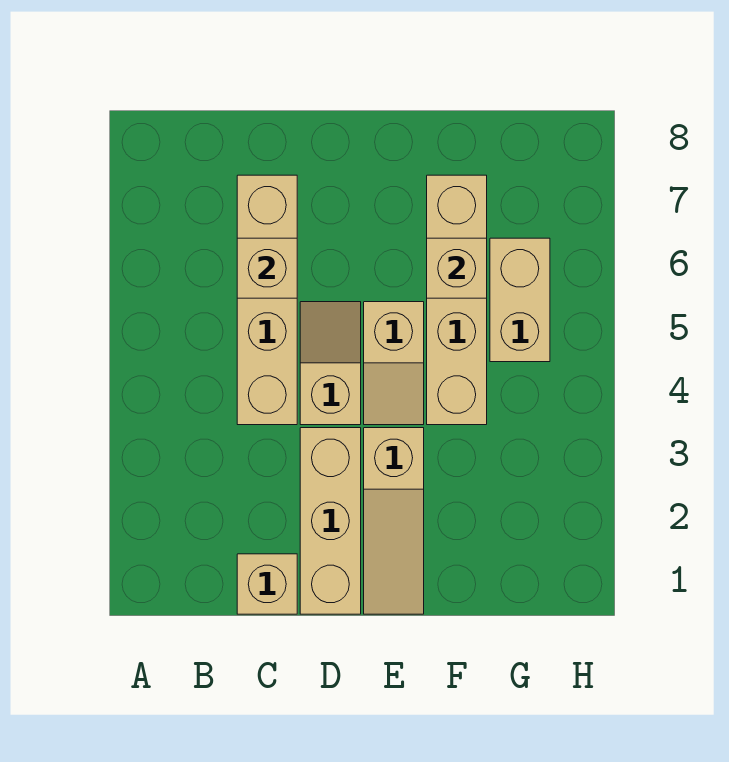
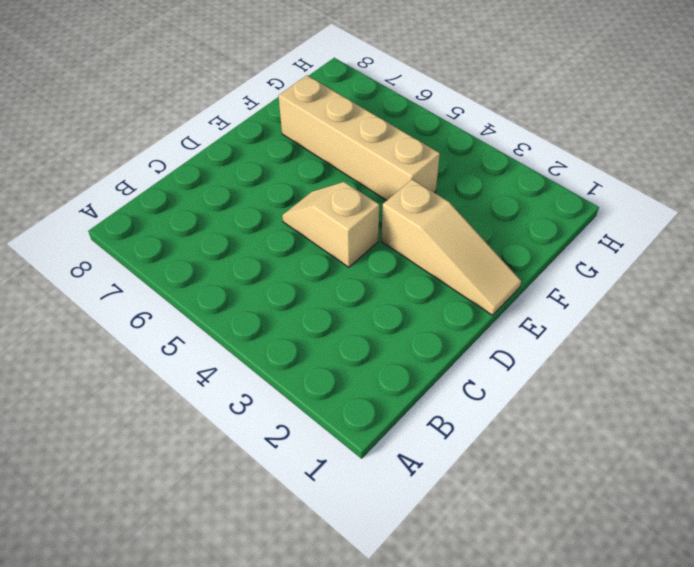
none -> tan 1x1 brick [237,554,297,614]
none -> tan 1x4 brick [237,175,297,425]

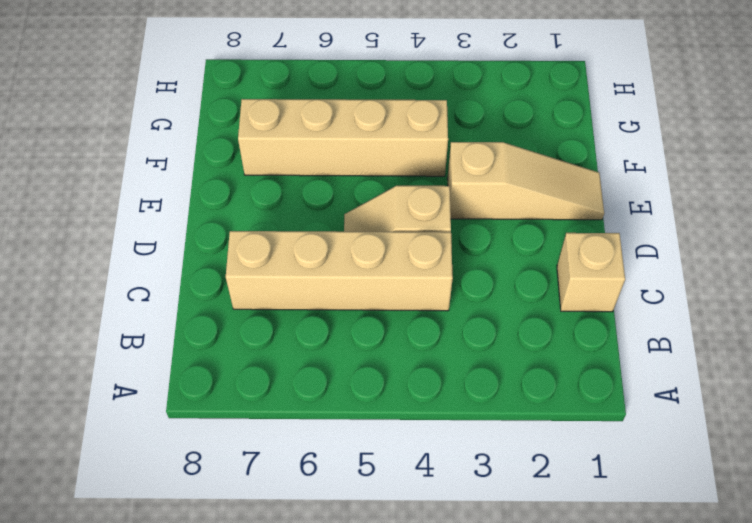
none -> tan 1x3 brick [300,428,361,614]
none -> tan 1x2 slope [364,302,424,425]

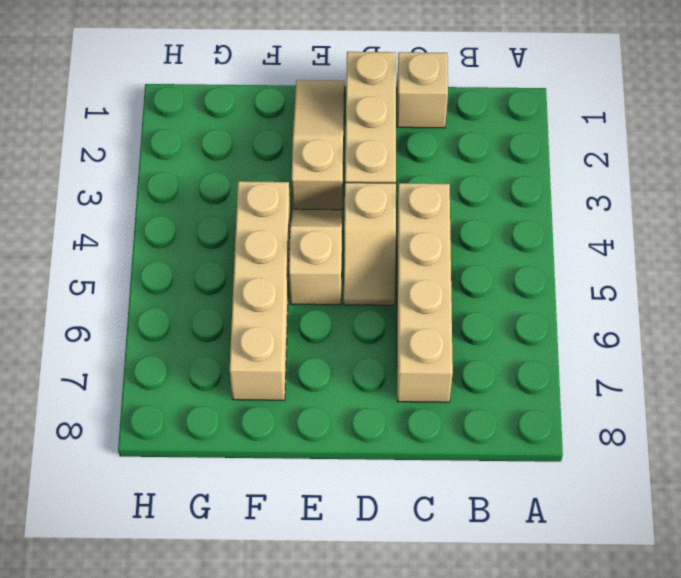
none -> tan 1x2 brick [490,238,550,362]
none -> tan 1x1 brick [237,238,297,298]

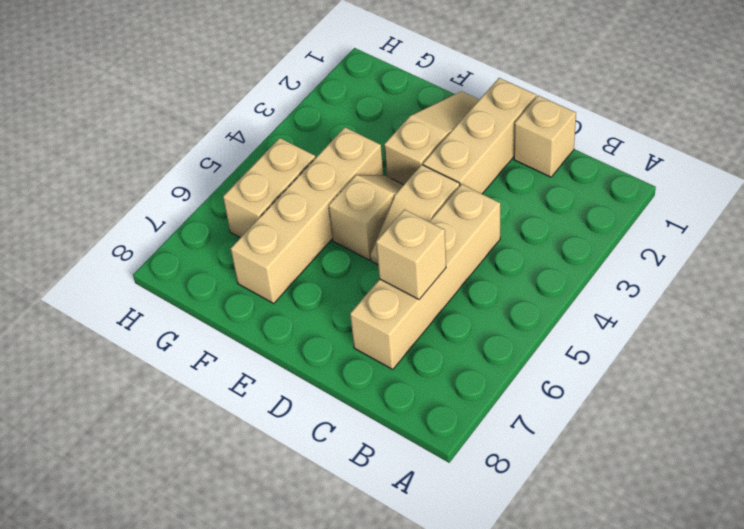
none -> tan 1x1 brick [427,238,487,298]

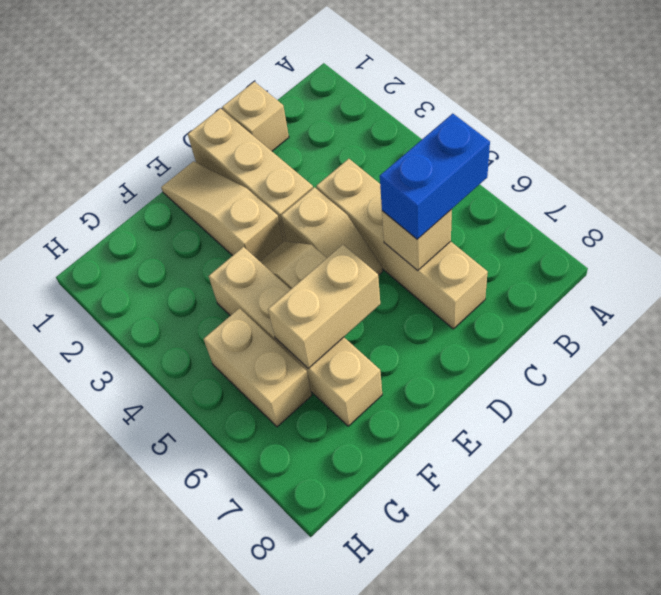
blue 1x2 brick [380,114,490,239] -> none
tan 1x2 brick [268,245,380,369] -> tan 1x1 brick [427,238,487,298]

